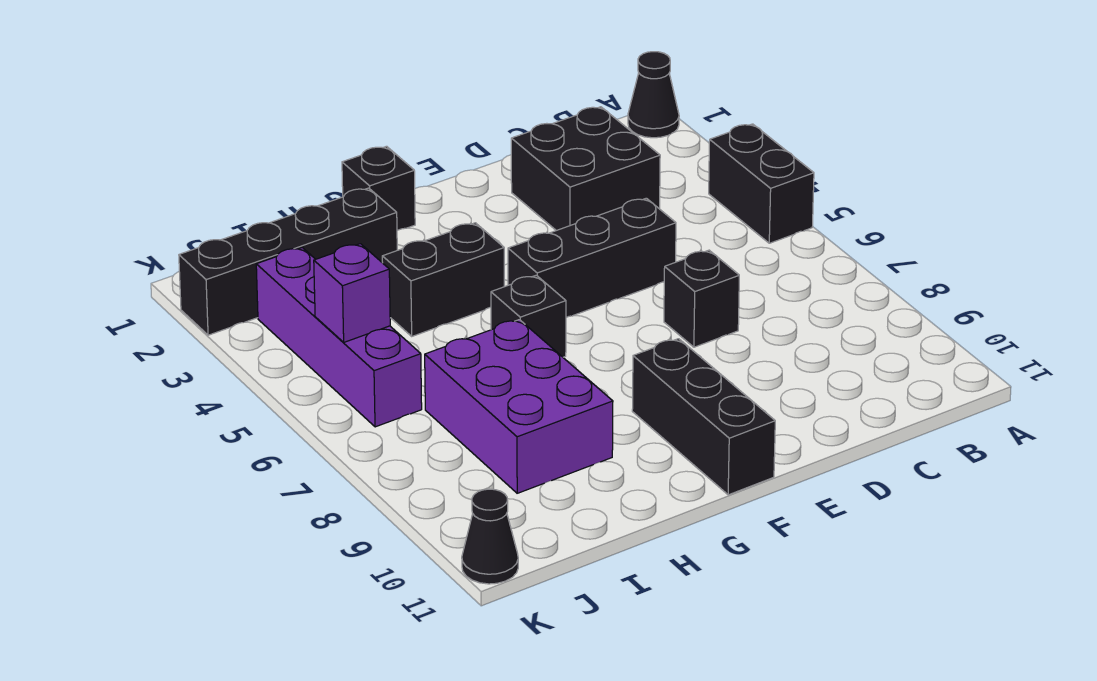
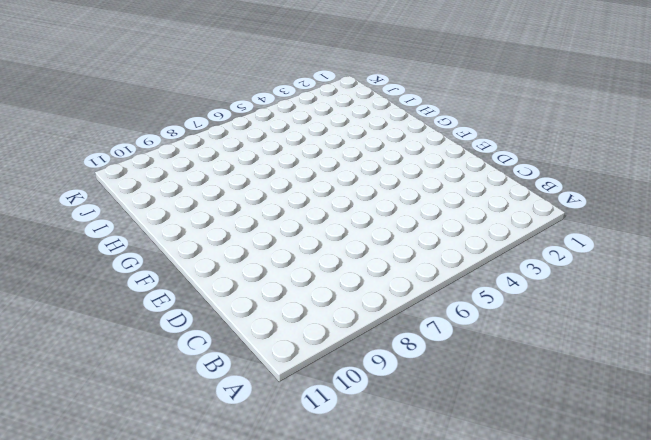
none -> black 1x1 cone [628,52,679,138]
none -> black 1x2 brick [709,124,814,243]
none -> black 2x2 brick [511,107,660,231]

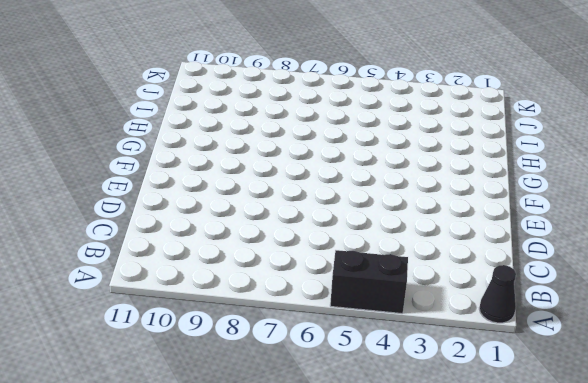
none -> black 2x2 brick [511,107,660,231]
none -> black 1x3 brick [508,198,676,317]
none -> black 1x1 brick [664,250,739,347]

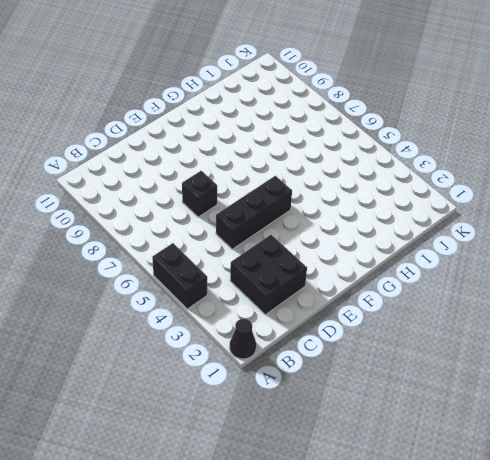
none -> black 1x3 brick [632,339,775,495]
none -> black 1x1 brick [342,146,415,230]
none -> black 1x2 brick [382,223,504,336]

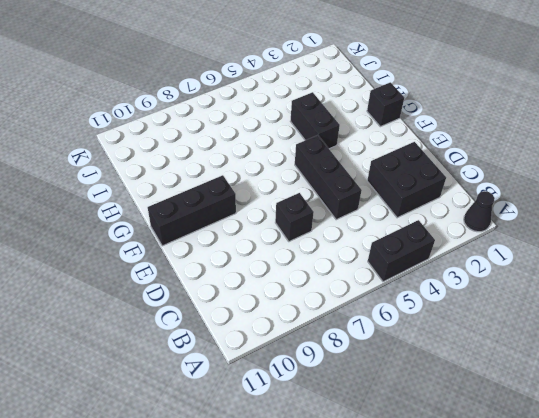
none -> black 1x1 brick [491,275,566,357]
none -> black 1x4 brick [179,188,397,335]
none -> purple 2x3 brick [425,320,613,493]

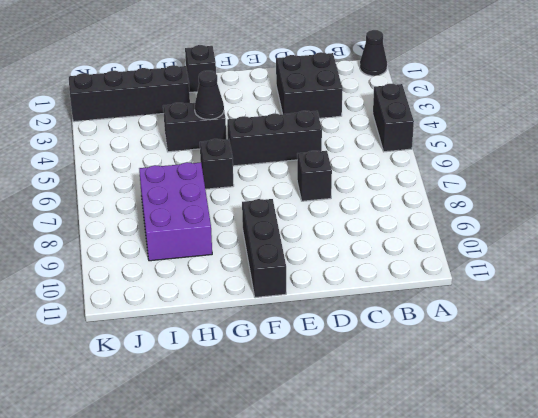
black 1x1 cone [195,71,224,120] -> black 1x1 cone moved to [462,489,518,584]
none -> purple 1x4 brick [256,248,422,427]
none -> purple 1x1 brick [314,244,390,342]

